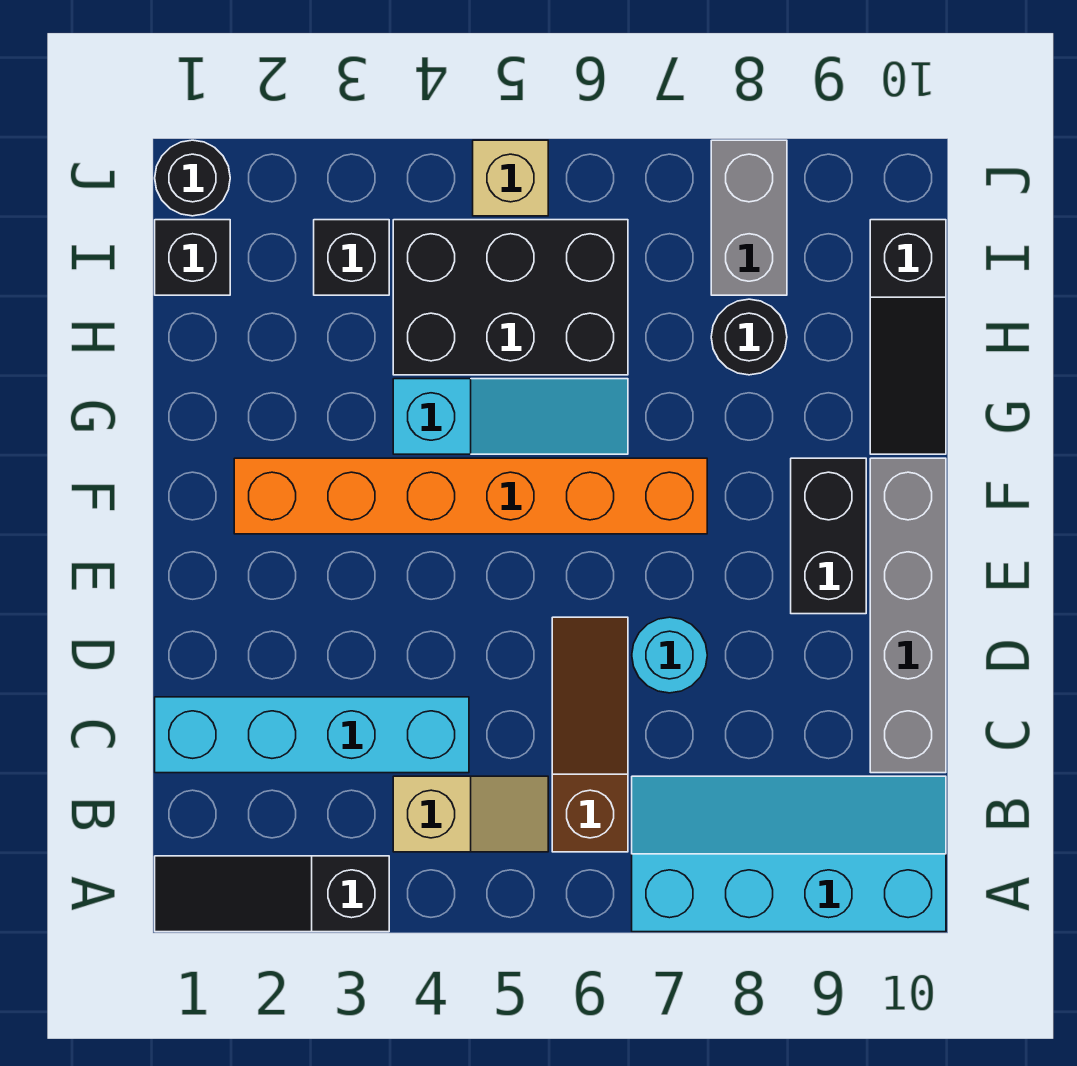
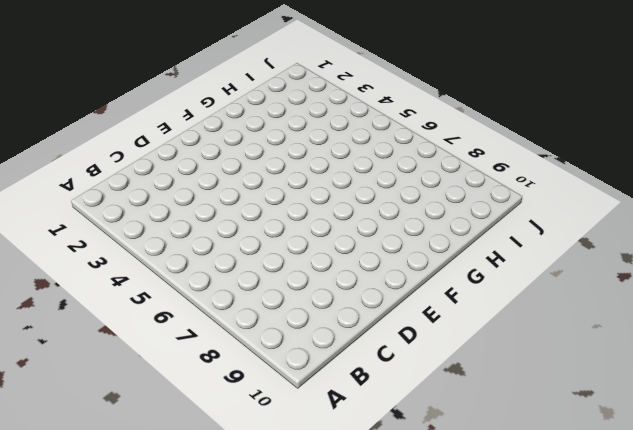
none -> black 1x3 slope [155,856,389,932]
none -> cyan 2x4 slope [632,776,946,932]
none -> tan 1x2 slope [393,776,548,852]

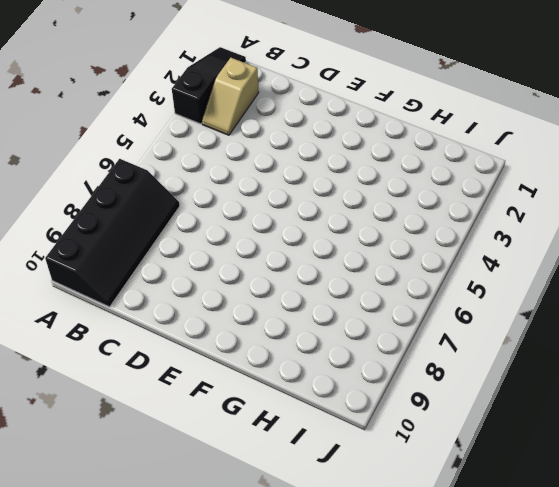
black 2x4 slope [45,159,180,307] -> cyan 2x4 slope [632,776,946,932]
tan 1x2 slope [202,58,259,135] -> tan 1x2 slope moved to [393,776,548,852]
none -> brown 1x3 slope [552,617,628,852]
none -> cyan 1x4 brick [155,697,469,773]
none -> grey 1x4 brick [870,458,946,773]

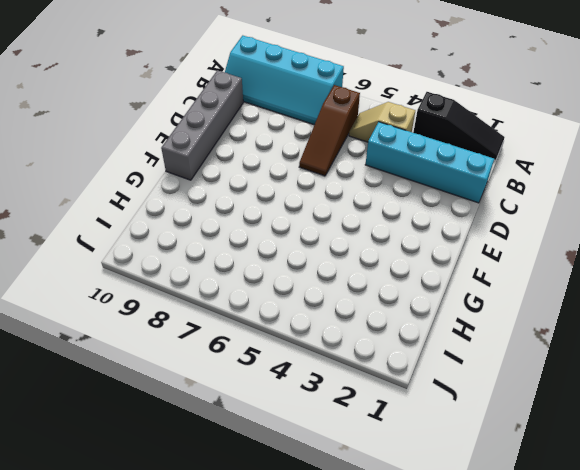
none -> cyan 1x1 round brick [632,617,707,693]
none -> black 1x2 brick [791,458,866,614]
none -> orange 1x6 brick [234,458,707,534]

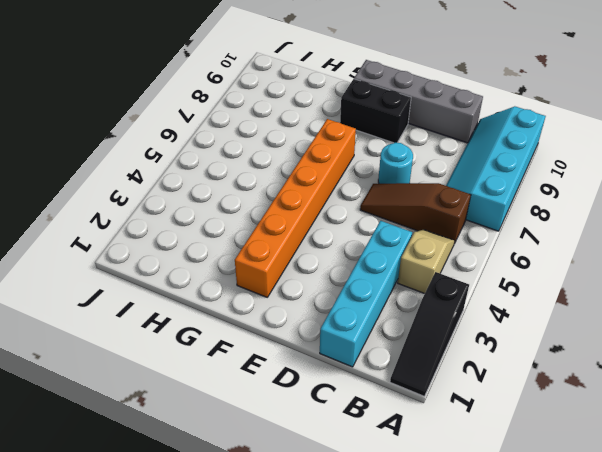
none -> cyan 1x3 slope [393,379,628,454]
none -> black 1x3 slope [870,220,946,454]
none -> black 2x3 brick [393,220,628,375]

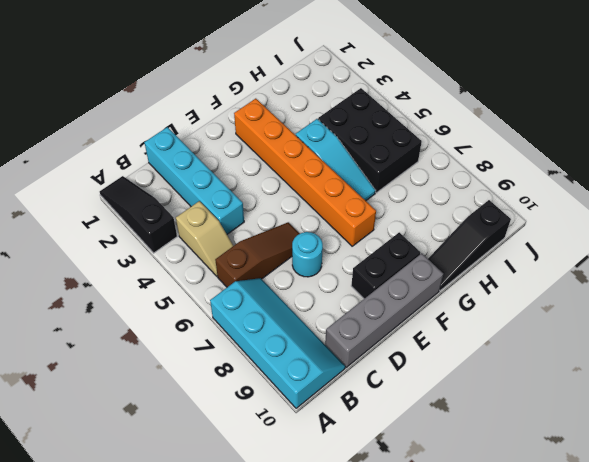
none -> black 1x1 round brick [711,299,787,375]
none -> black 1x1 brick [155,220,230,295]
none -> black 1x1 brick [314,220,389,295]

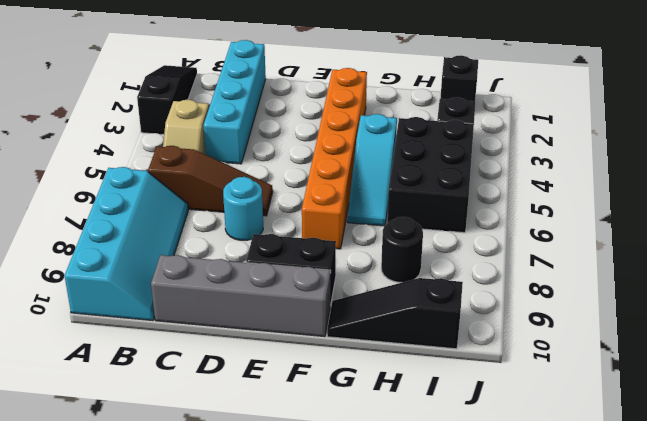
none -> grey 1x2 brick [711,140,787,295]
none -> black 1x1 round brick [155,140,230,216]
none -> tan 1x1 brick [473,140,548,216]

